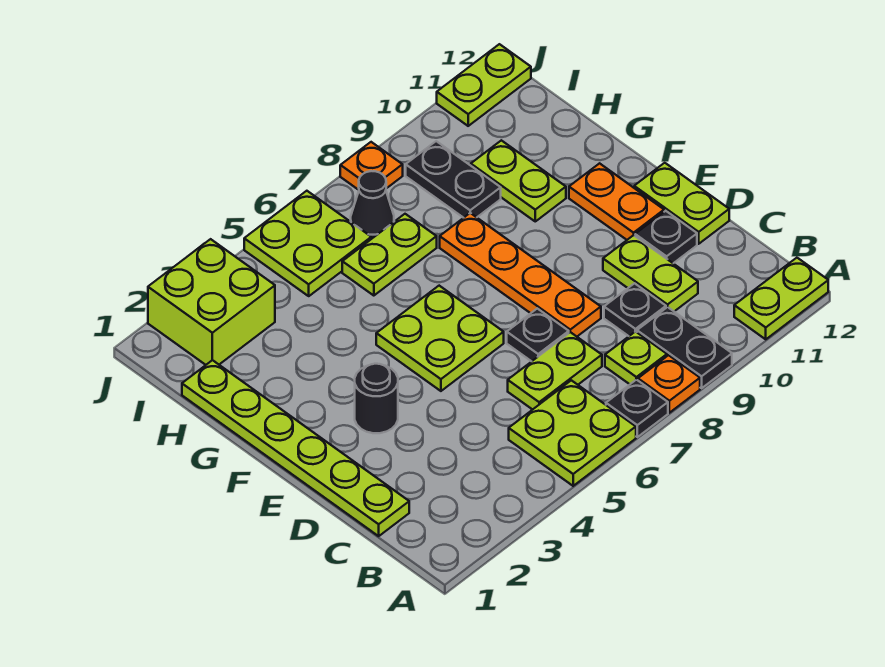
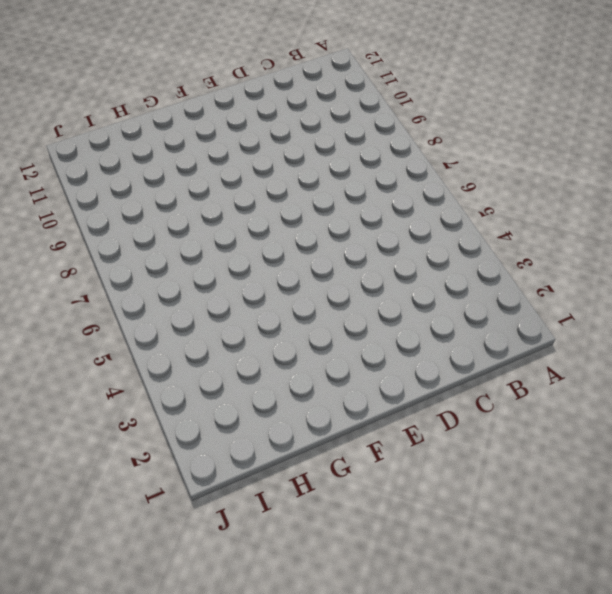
none -> lime 2x2 plate [509,380,636,486]
none -> black 1x1 plate [606,380,668,437]
none -> orange 1x1 plate [638,355,700,413]

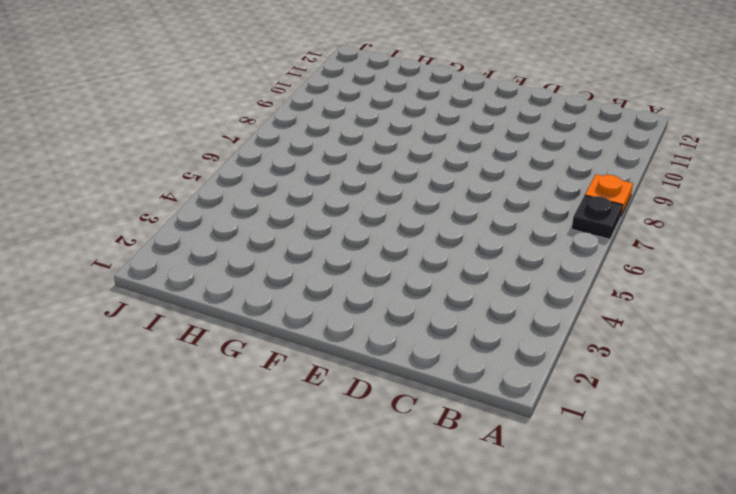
none -> lime 2x2 plate [509,380,636,486]
none -> black 1x2 plate [637,307,732,388]
none -> lime 1x2 plate [734,258,828,339]

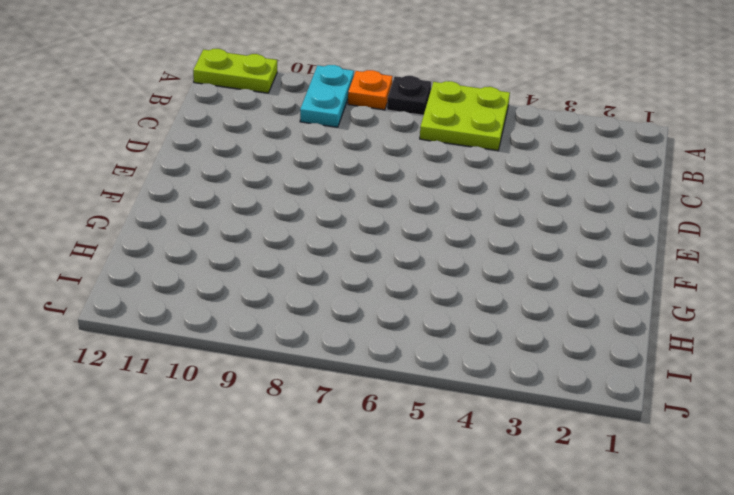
cyan 1x2 plate [300,65,354,127] -> black 1x2 plate [637,307,732,388]
none -> lime 1x1 plate [605,331,667,384]
none -> lime 1x6 plate [182,360,409,536]
none -> lime 1x2 plate [508,332,602,410]

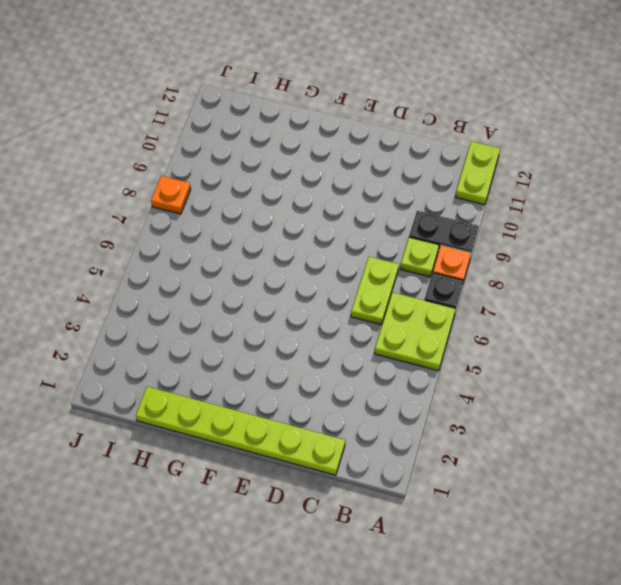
none -> black 1x1 plate [604,283,666,336]
none -> lime 1x2 plate [603,235,698,311]
none -> black 1x1 plate [507,309,569,361]

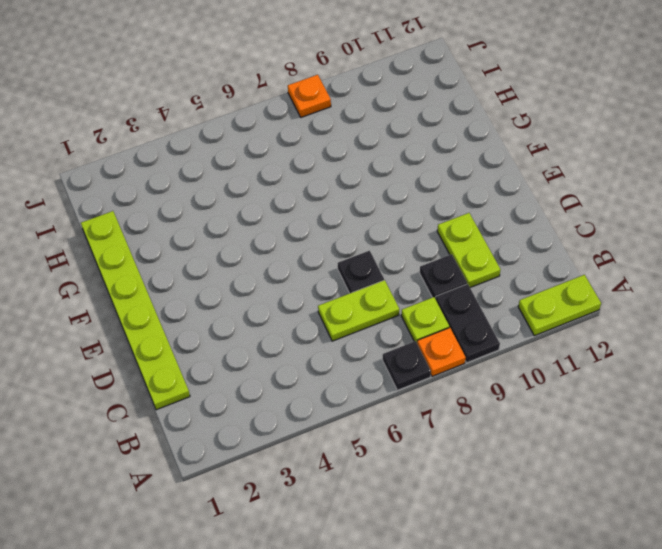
none -> lime 2x2 plate [509,380,636,486]
none -> orange 1x4 plate [440,213,601,336]
none -> black 1x1 plate [635,211,697,263]

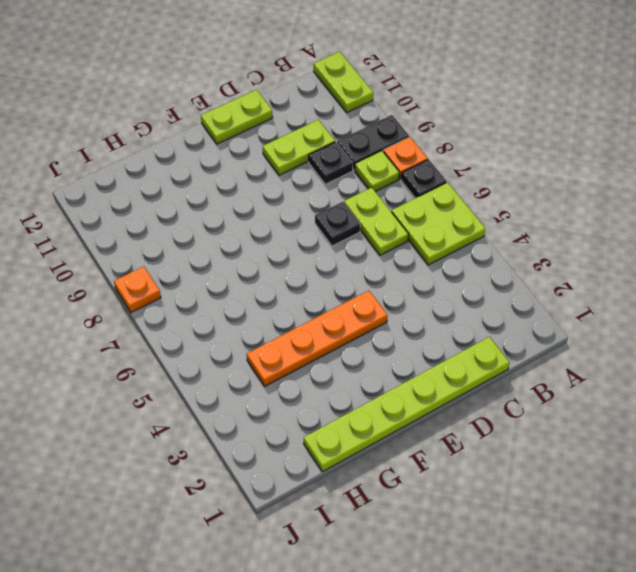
orange 1x4 plate [247,291,388,386] -> orange 1x4 plate moved to [440,213,601,336]
none -> black 1x1 plate [635,211,697,263]
none -> black 1x1 round brick [355,364,398,433]
none -> lime 2x2 plate [376,286,504,391]

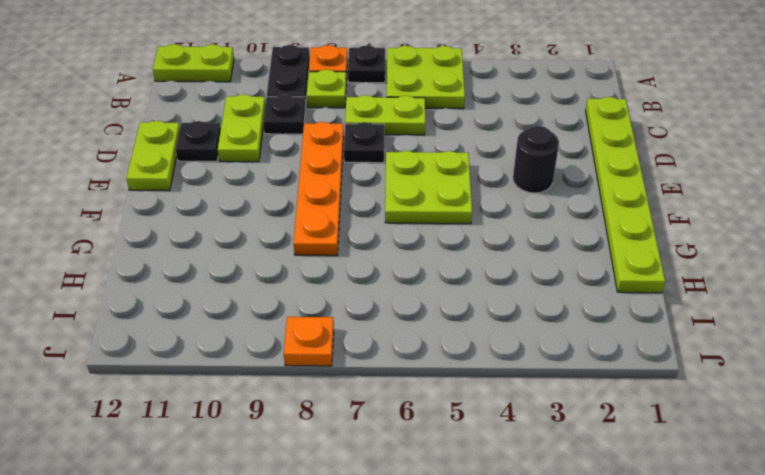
none -> orange 1x2 plate [569,163,664,240]
none -> lime 1x2 plate [471,140,566,221]
none -> lime 1x2 plate [342,214,437,296]

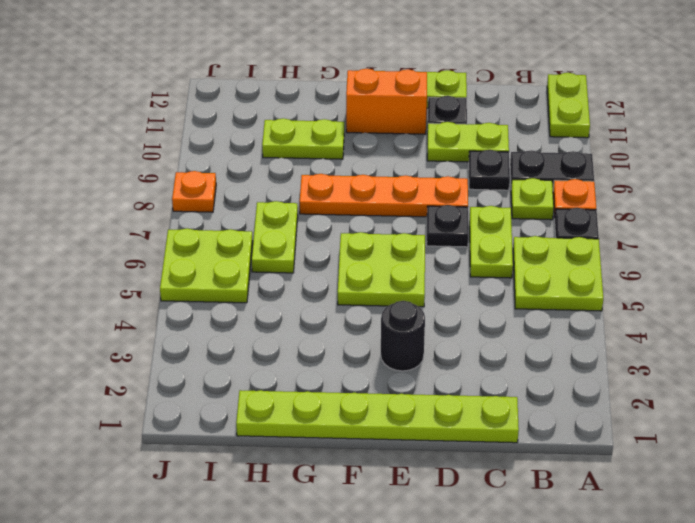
orange 1x2 brick [346,69,427,134] -> orange 1x2 plate [569,163,664,240]
none -> black 1x2 plate [406,141,501,218]
none -> lime 2x2 brick [148,239,275,365]
none -> black 1x1 cone [351,171,394,239]

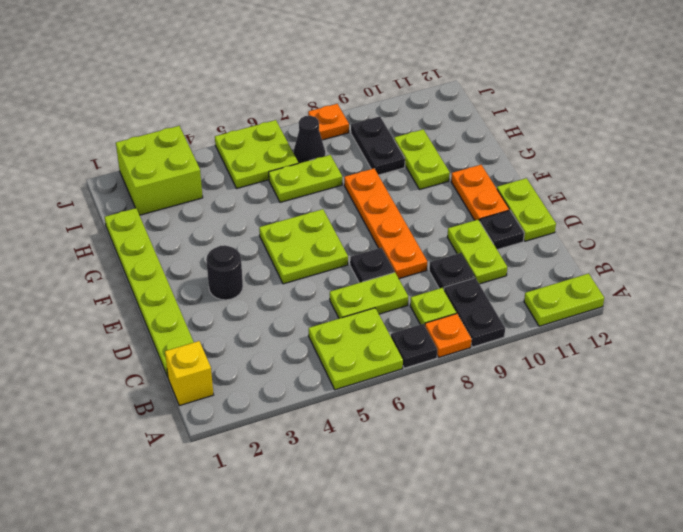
yellow 1x1 brick [165,341,213,406] -> none
none -> lime 1x2 plate [437,44,531,126]

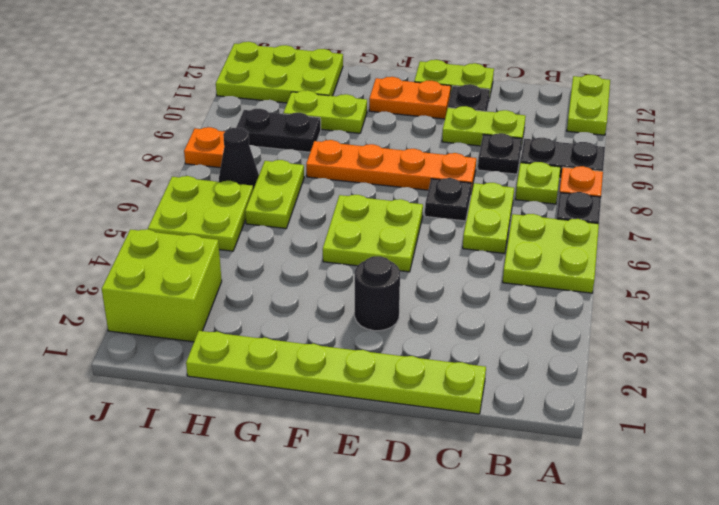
lime 2x3 plate [216,42,343,103] -> lime 1x2 plate [437,44,531,126]

